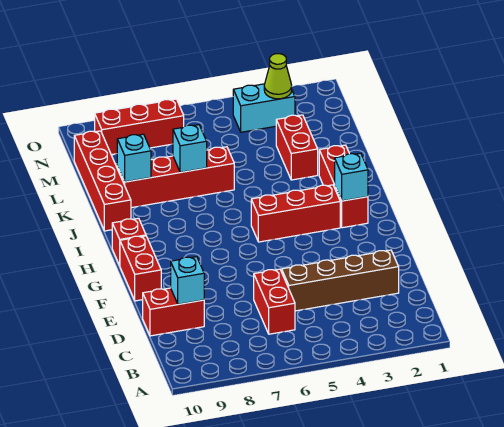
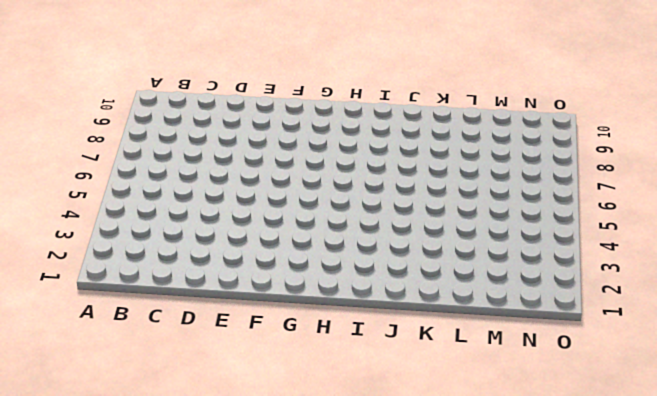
none -> red 1x2 brick [254,269,295,334]
none -> brown 1x4 brick [282,250,399,311]
none -> red 1x2 brick [143,288,204,336]

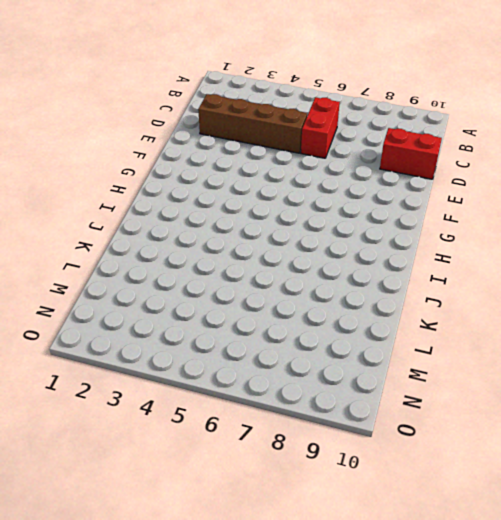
none -> red 1x2 brick [120,236,161,301]
none -> red 1x3 brick [319,145,368,228]
none -> red 1x3 brick [251,185,340,242]

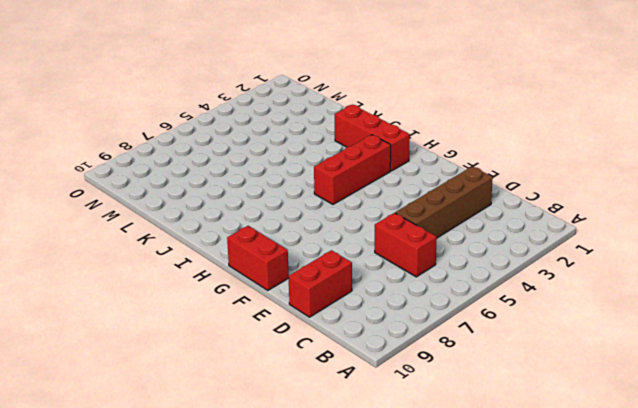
none -> red 1x1 brick [112,218,146,265]
none -> red 1x4 brick [74,131,131,231]
none -> red 1x2 brick [276,115,318,180]

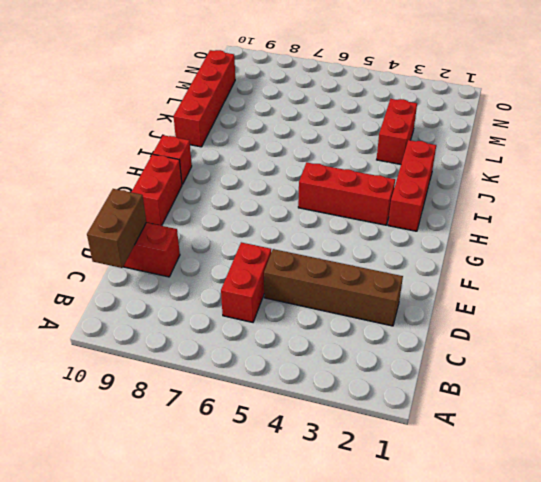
brown 1x2 brick [87,189,146,268] -> none
none -> red 1x4 brick [117,147,234,208]
none -> cyan 1x2 brick [233,84,295,132]
none -> red 1x3 brick [95,99,184,155]

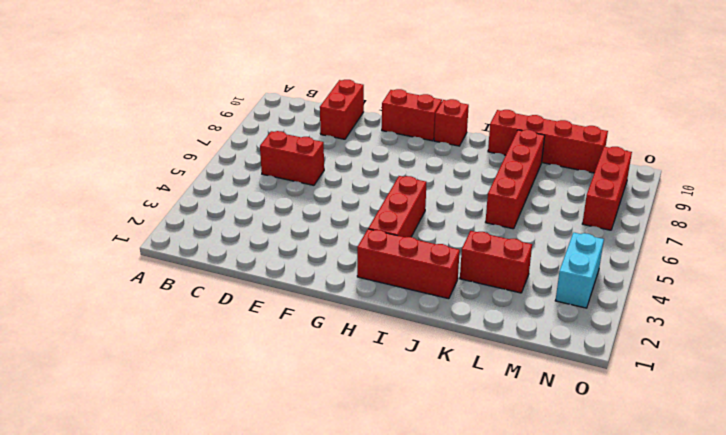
none -> brown 1x4 brick [282,250,399,311]
none -> cyan 1x1 brick [171,257,204,304]
none -> cyan 1x1 brick [335,153,368,201]

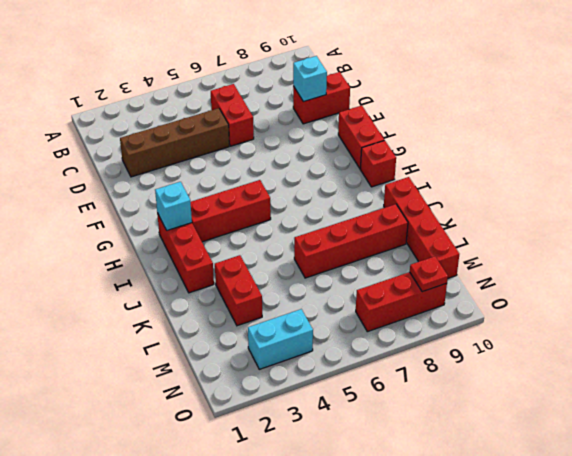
red 1x1 plate [410,256,448,292] -> none
none -> cyan 1x1 brick [173,125,207,172]
none -> cyan 1x1 brick [117,134,151,182]
none -> lime 1x1 cone [264,54,292,99]

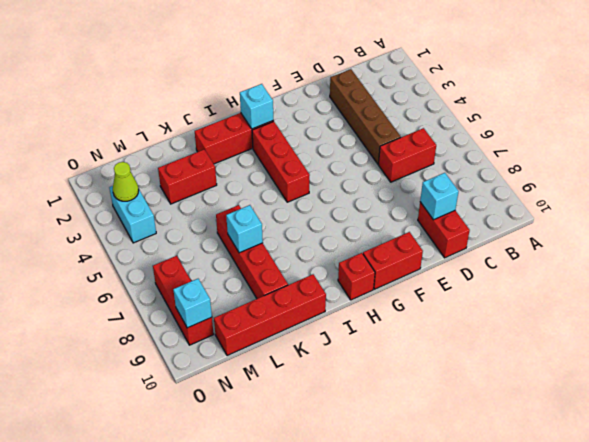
cyan 1x1 brick [173,279,212,328] -> cyan 1x1 brick moved to [117,134,151,182]

